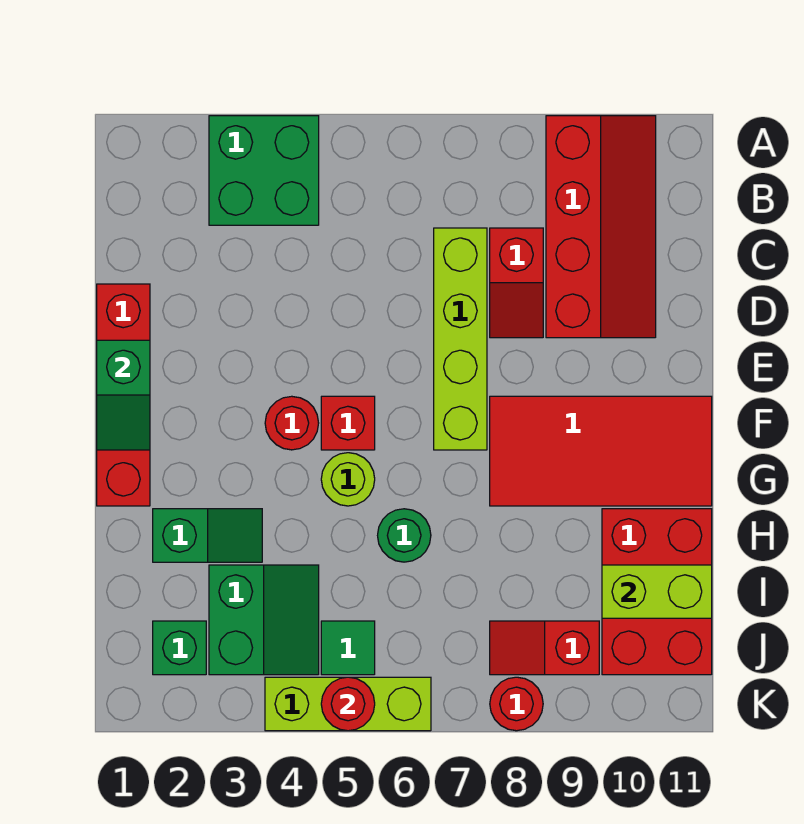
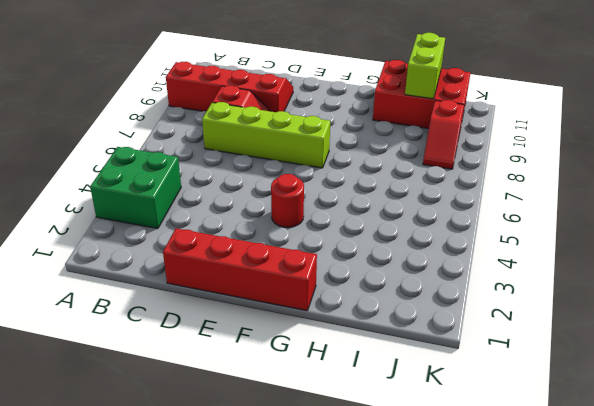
none -> red 1x1 brick [321,396,375,450]
none -> red 2x4 tile [490,396,712,506]
none -> lime 1x1 round brick [321,453,375,506]

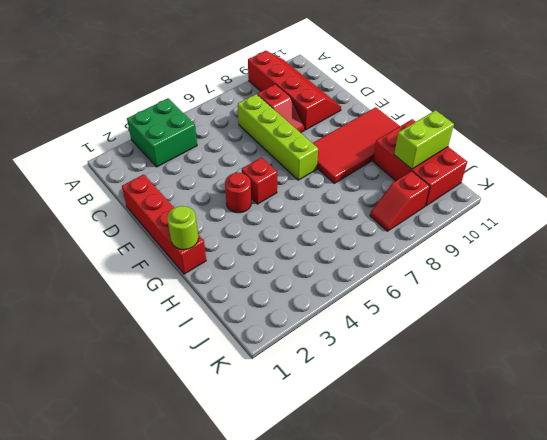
lime 1x1 round brick [167,206,198,250] -> lime 1x1 round brick moved to [321,453,375,506]
none -> green 1x2 slope [153,509,262,562]
none -> green 1x1 round brick [378,509,431,562]
none -> green 2x2 slope [209,565,319,675]

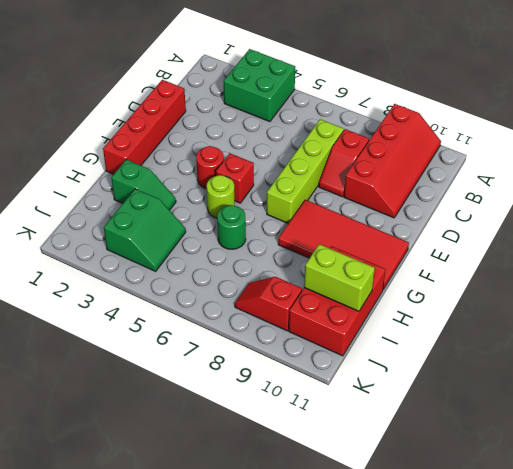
none -> green 1x1 brick [153,621,206,675]
none -> green 1x1 tile [321,621,375,675]
none -> lime 1x3 brick [265,677,431,731]

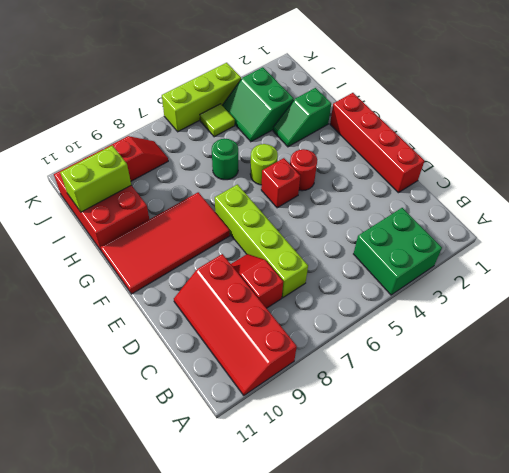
lime 1x1 tile [200,104,235,137] -> green 1x1 tile [321,621,375,675]
none -> green 1x1 brick [153,621,206,675]
none -> red 1x1 round brick [490,677,543,731]
none -> green 1x2 slope [97,340,150,450]

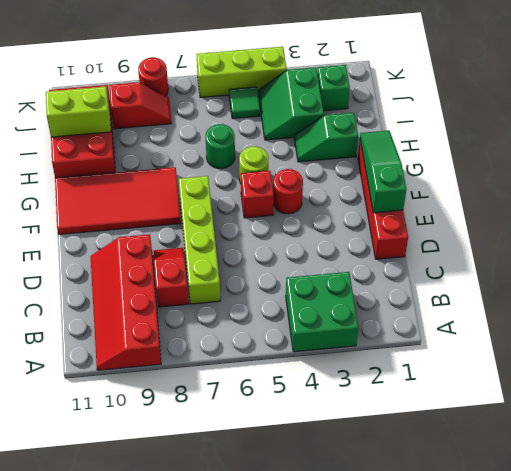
green 1x3 slope [360,130,406,213] -> green 1x2 slope [97,340,150,450]
none -> red 1x1 round brick [321,677,375,731]

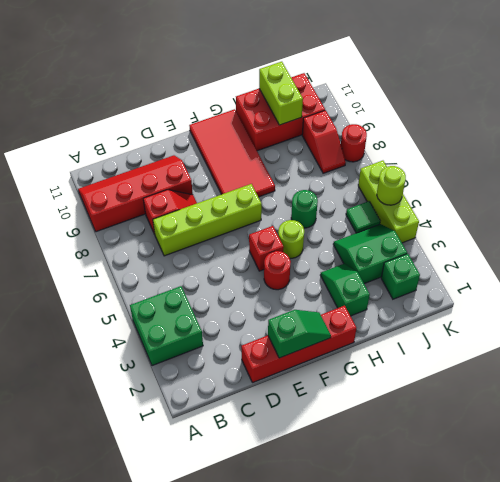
lime 1x1 round brick [377,166,406,205] -> red 1x1 round brick [321,677,375,731]

